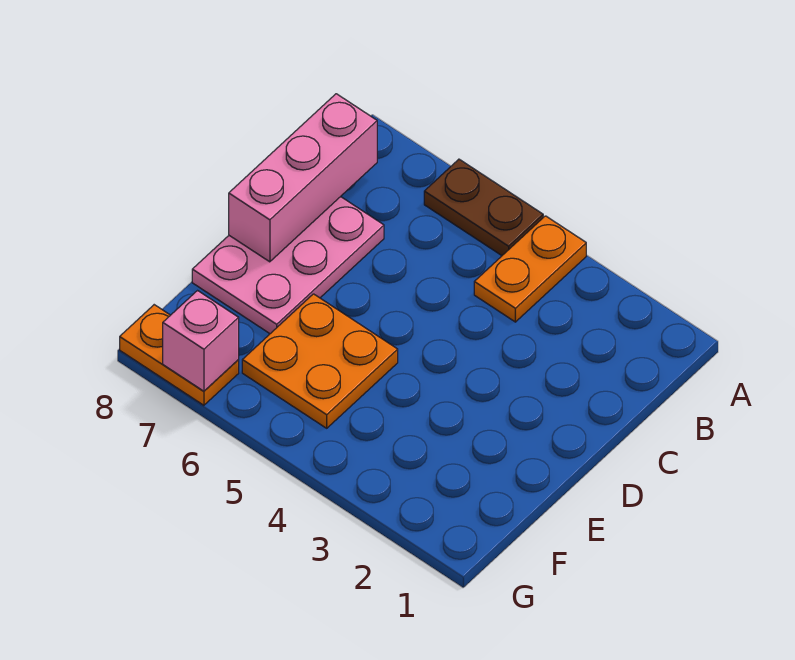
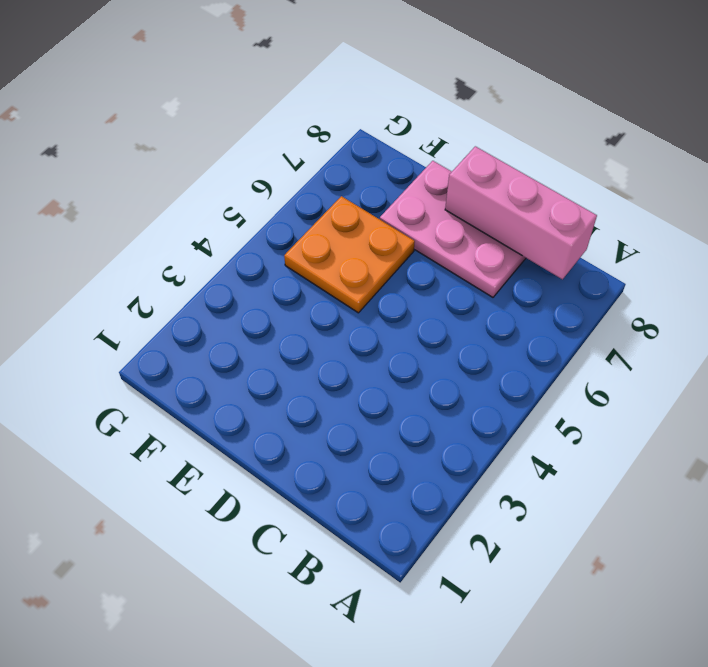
none -> orange 1x2 plate [474,216,586,322]
none -> brown 1x2 plate [424,159,543,255]

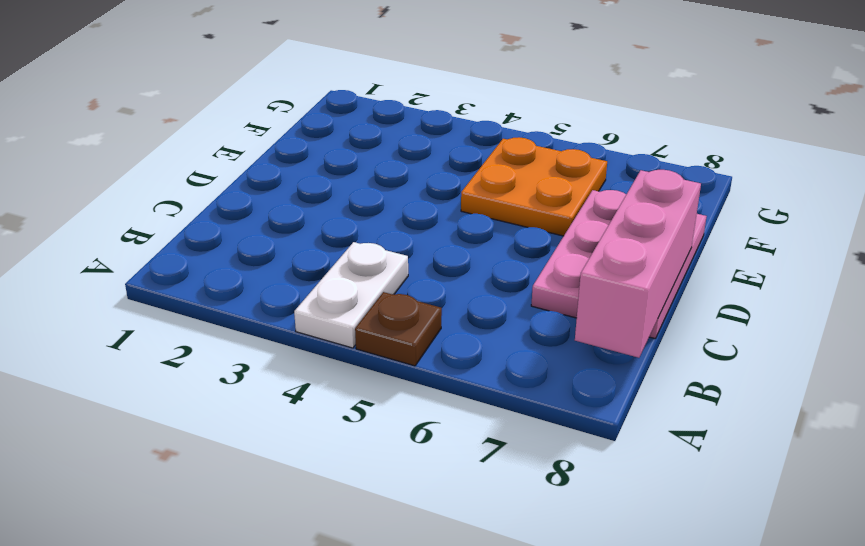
white 1x2 plate [294,242,408,348] -> orange 1x2 plate [474,216,586,322]
brown 1x1 plate [355,292,442,366] -> brown 1x2 plate [424,159,543,255]
none -> orange 1x2 plate [120,305,239,405]
none -> pink 1x1 brick [163,291,239,391]

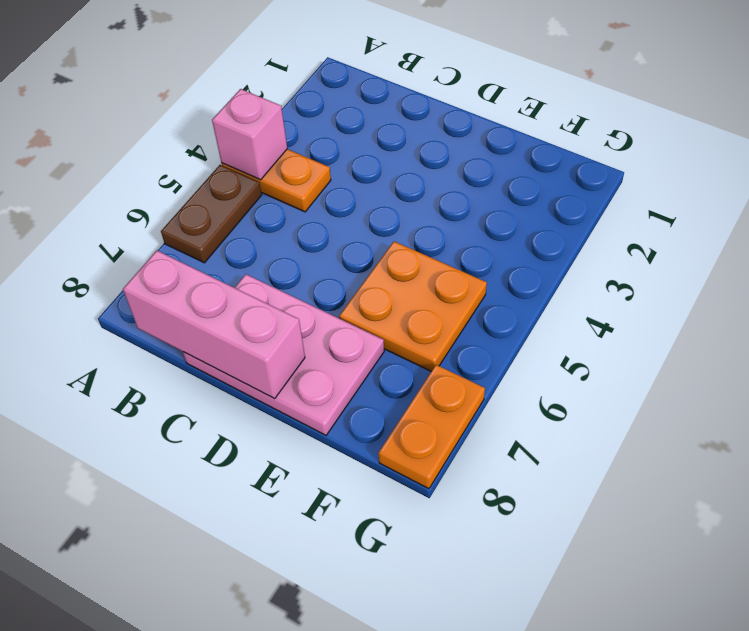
pink 1x1 brick [212,89,287,180] -> pink 1x1 brick moved to [163,291,239,391]

